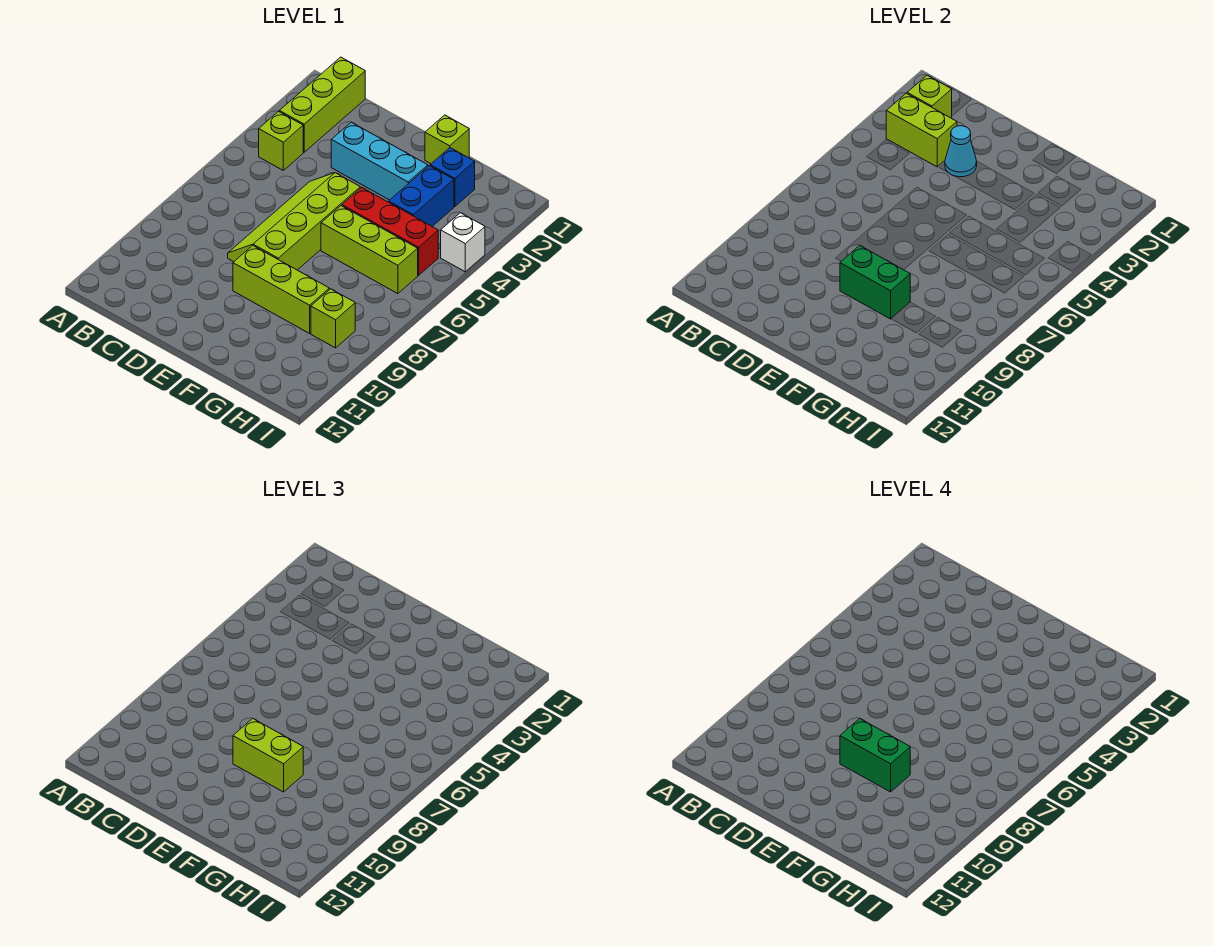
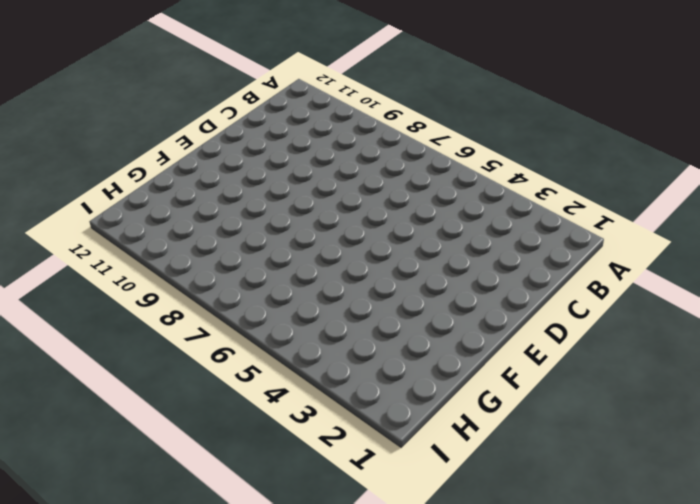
none -> lime 1x3 brick [279,57,365,152]
none -> lime 1x1 brick [259,111,303,170]
none -> cyan 1x3 brick [331,122,428,200]

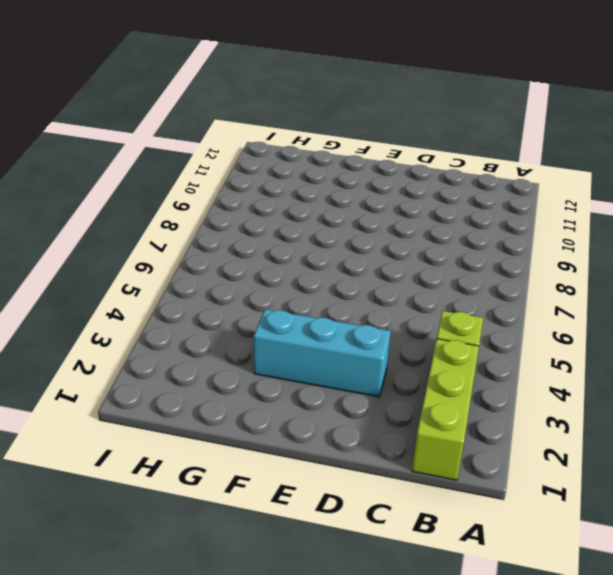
none -> lime 2x4 slope [228,173,360,270]
none -> lime 1x3 brick [233,245,329,333]
none -> lime 1x1 brick [425,115,469,164]

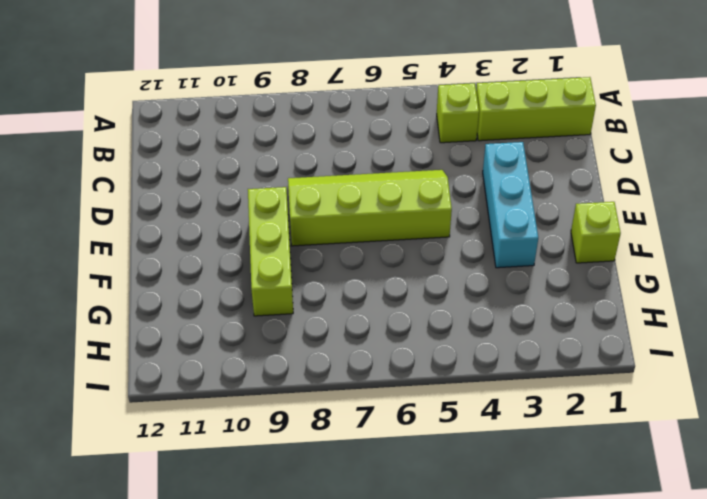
none -> red 1x3 brick [342,187,438,275]
none -> lime 1x3 brick [321,206,418,294]
none -> blue 1x1 brick [430,148,475,207]

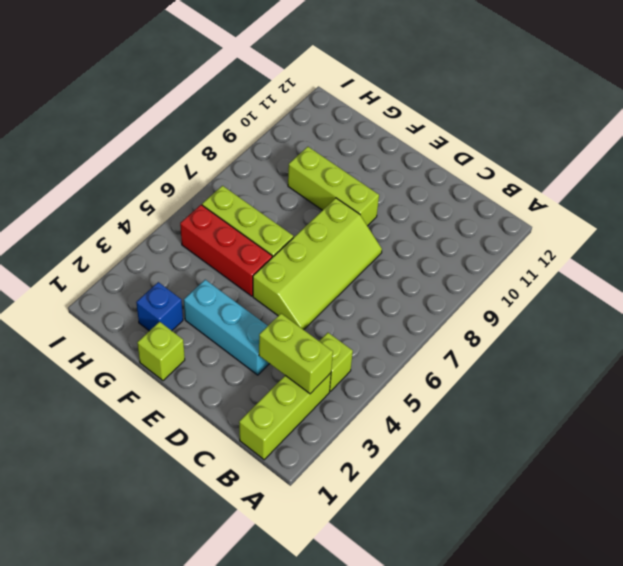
none -> blue 1x2 brick [389,166,454,226]
none -> lime 1x1 brick [311,289,355,348]
none -> white 1x1 brick [441,213,485,272]

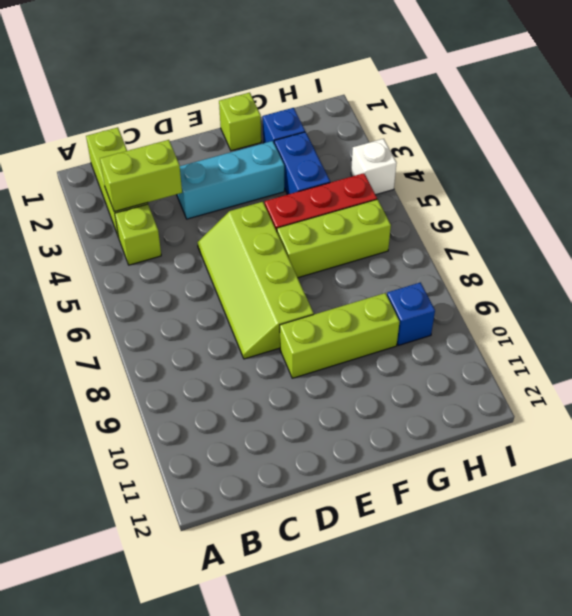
blue 1x1 brick [387,282,435,345] -> lime 1x1 brick [311,289,355,348]
none -> lime 1x1 brick [907,75,952,118]
none -> cyan 1x1 cone [945,126,977,177]
none -> green 1x2 brick [840,245,910,319]

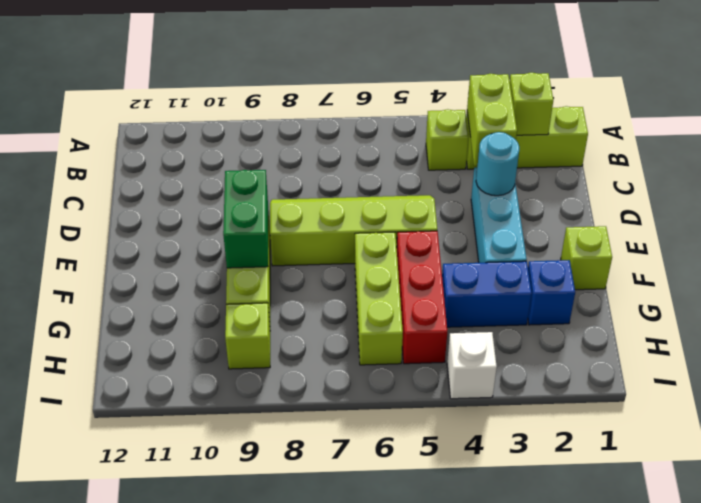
cyan 1x1 round brick [476,132,519,196] -> cyan 1x1 cone [945,126,977,177]
none -> lime 1x2 brick [233,718,303,792]
none -> green 1x2 brick [840,718,910,792]

